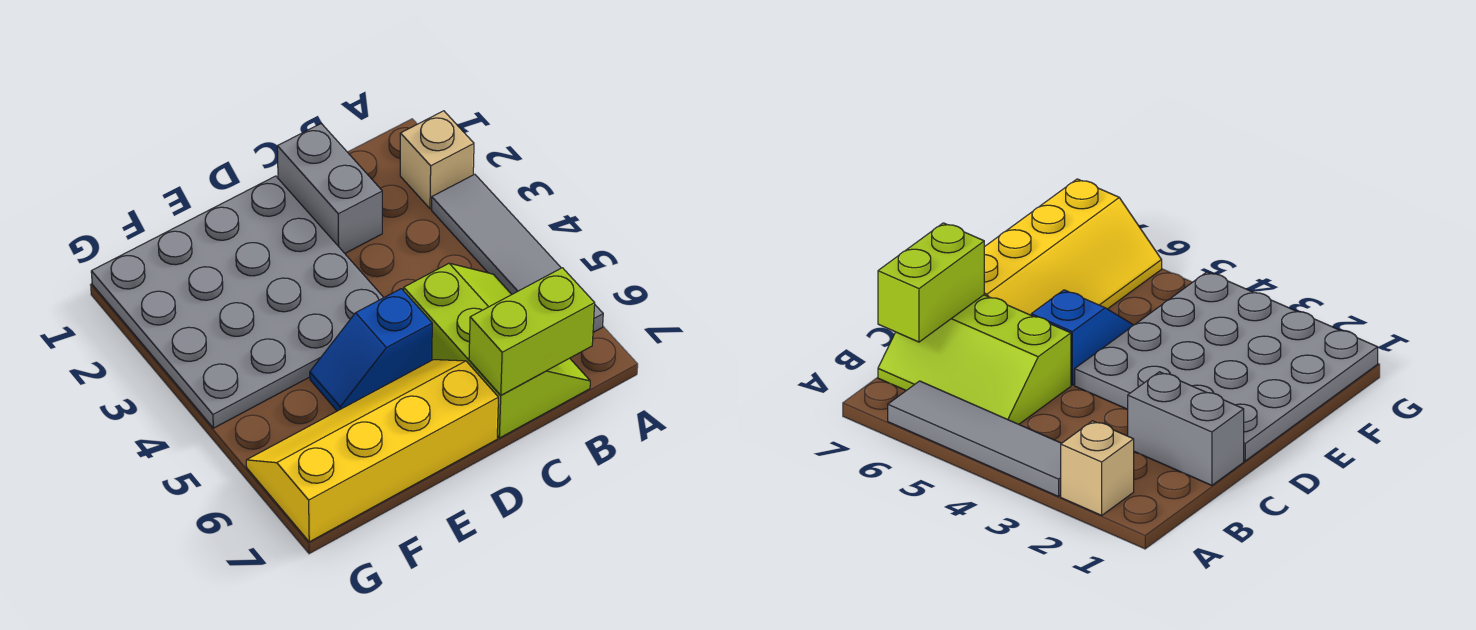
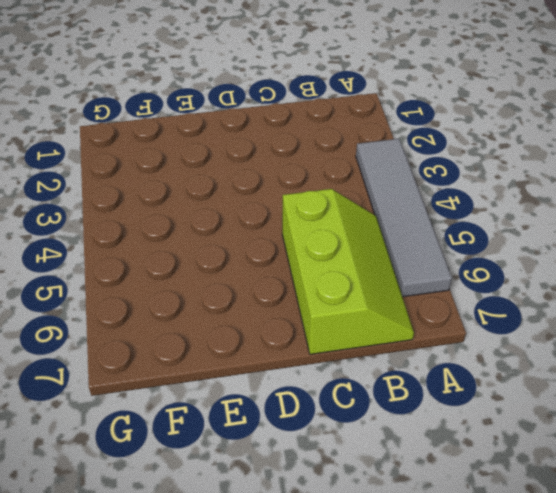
none -> tan 1x1 brick [400,111,474,209]
none -> grey 1x2 brick [277,124,382,253]

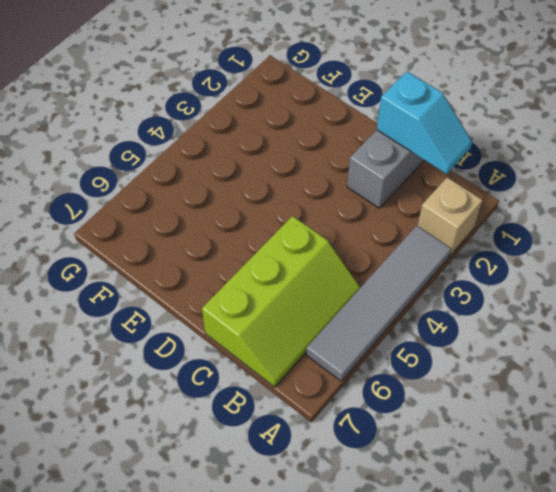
cyan 1x2 slope [377,71,472,174] -> none
none -> grey 4x4 plate [91,176,384,428]
none -> blue 1x2 slope [310,289,432,411]

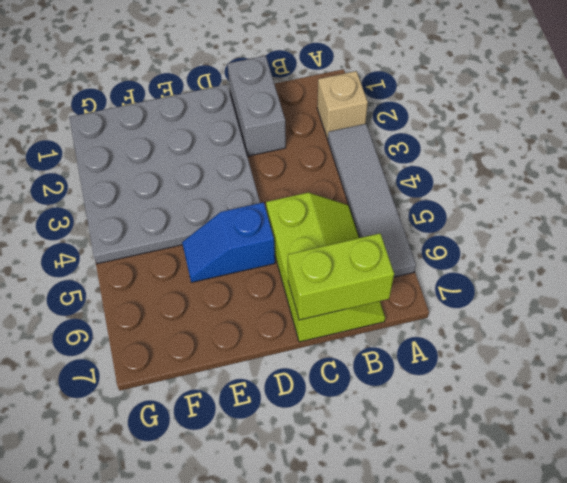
none -> yellow 2x4 slope [246,360,498,542]

